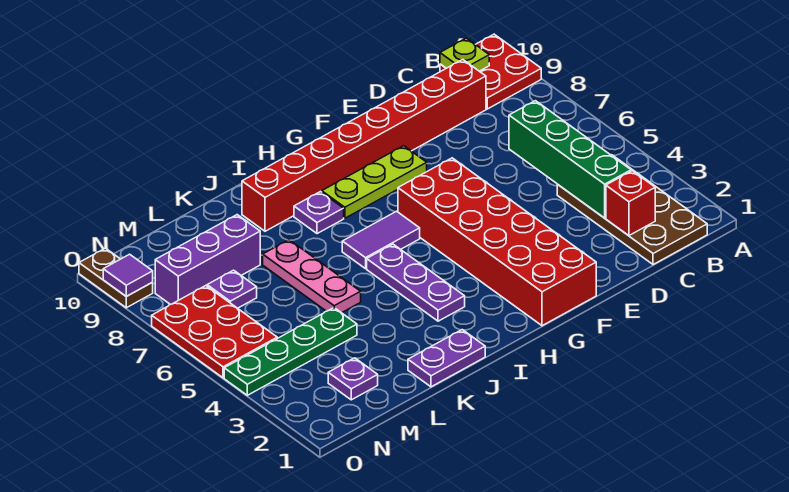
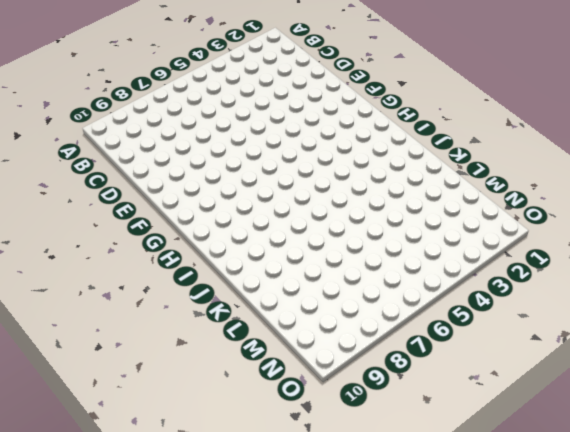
none -> red 2x2 plate [440,34,541,109]
none -> brown 2x4 plate [557,155,707,265]
none -> red 1x8 brick [242,60,486,231]

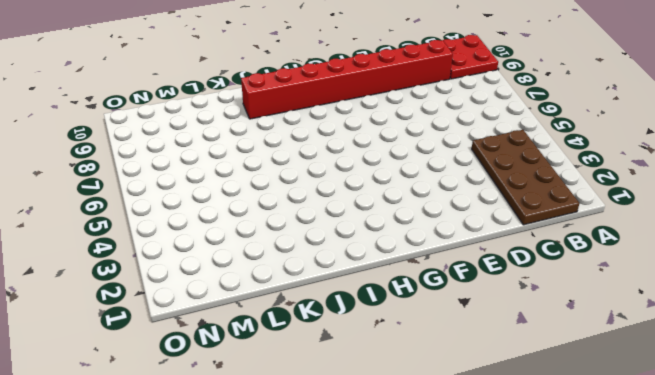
none -> red 2x6 brick [398,158,596,326]
none -> lime 1x3 plate [322,146,427,218]
none -> purple 1x2 tile [342,211,420,269]

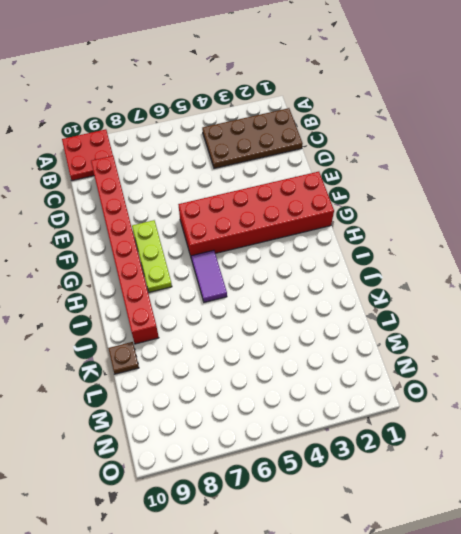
brown 1x1 plate [108,342,139,374] -> none
none -> purple 1x3 plate [367,244,465,321]
none -> purple 1x1 plate [294,192,344,234]
none -> purple 1x2 plate [408,330,485,387]

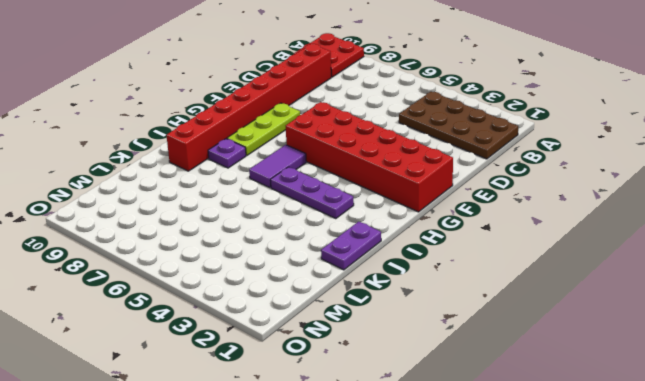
none -> pink 1x3 plate [263,240,361,313]
none -> green 1x4 plate [224,308,357,395]
none -> purple 1x3 brick [155,215,260,305]

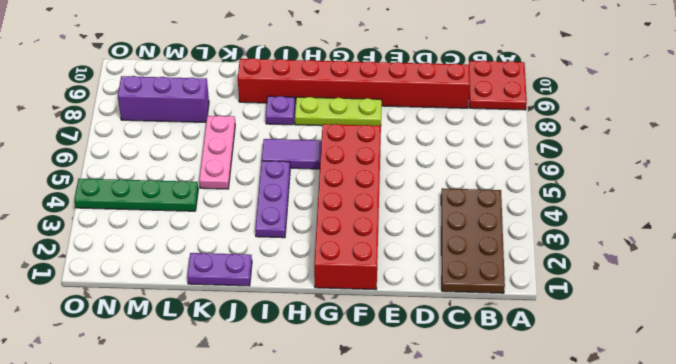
none -> purple 1x1 plate [328,358,378,400]
none -> purple 1x1 plate [207,270,257,308]
none -> red 2x3 plate [152,286,277,378]

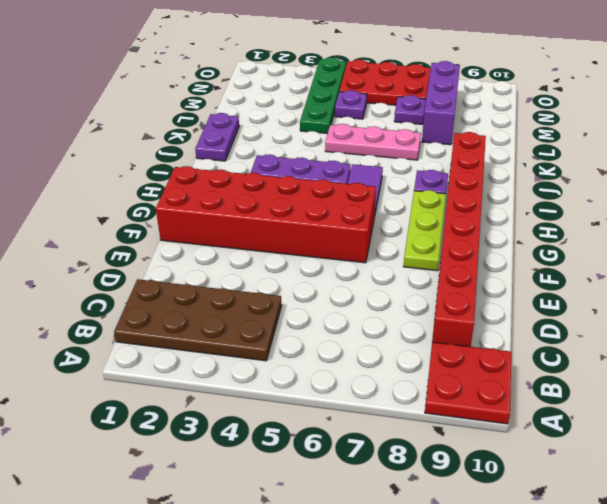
purple 1x1 plate [335,90,367,119] -> purple 1x1 plate moved to [328,358,378,400]
none -> brown 1x2 plate [79,248,153,308]
none -> lime 1x1 plate [440,38,489,71]
none -> red 1x1 brick [606,171,655,236]

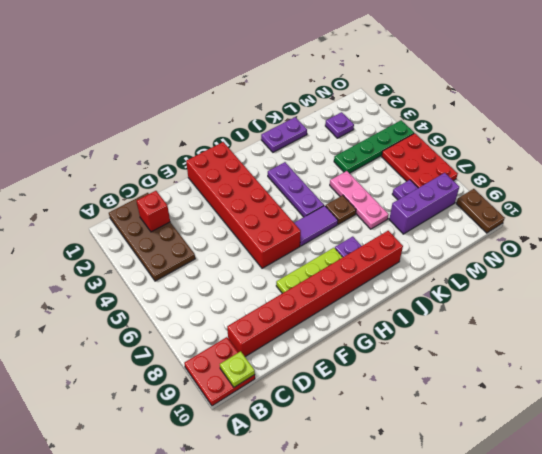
brown 1x1 plate [326,195,356,224] -> none
none -> green 1x4 brick [509,101,631,218]
none -> purple 1x1 tile [103,254,153,296]

